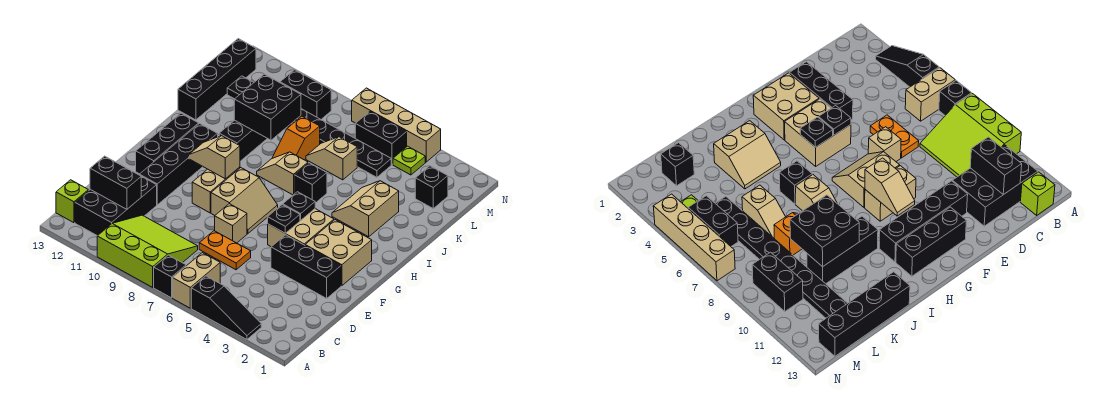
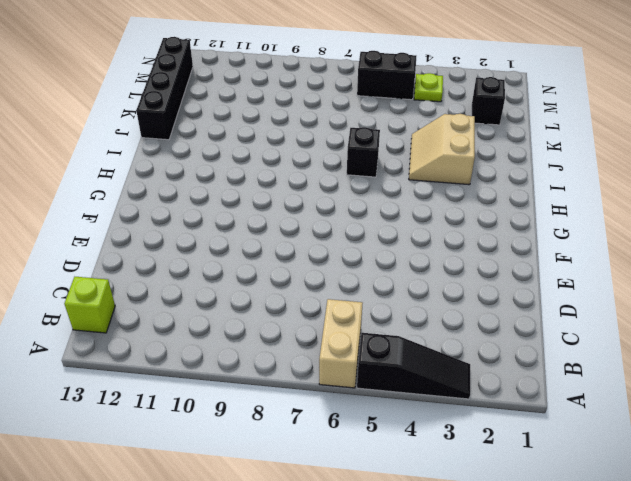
none -> black 1x1 brick [154,255,186,298]
none -> lime 3x3 slope [97,215,198,287]
none -> black 2x3 brick [75,177,157,236]
none -> orange 1x2 plate [199,231,251,270]

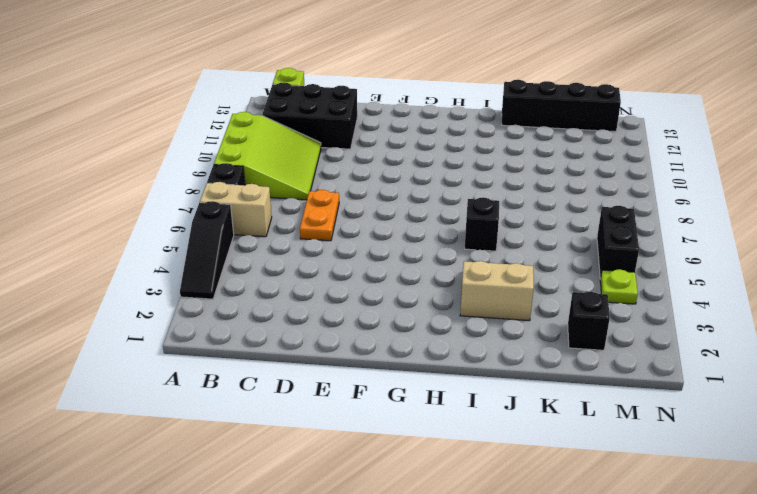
none -> black 1x3 brick [271,235,341,298]
none -> tan 1x1 brick [215,204,247,243]
none -> black 1x4 brick [139,124,218,205]
none -> tan 2x2 brick [305,220,372,286]

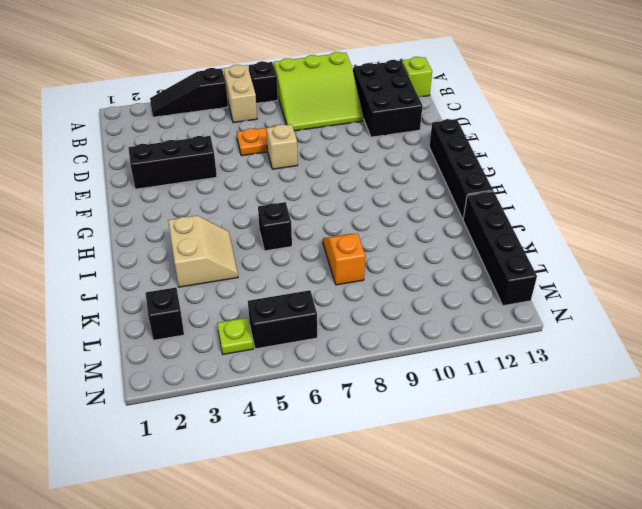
black 1x4 brick [429,119,493,219] -> black 1x4 brick moved to [139,124,218,205]
none -> tan 2x2 brick [305,220,372,286]
none -> tan 2x2 brick [268,209,334,247]
none -> tan 2x2 slope [211,168,278,234]
none -> tan 1x2 brick [192,167,240,213]

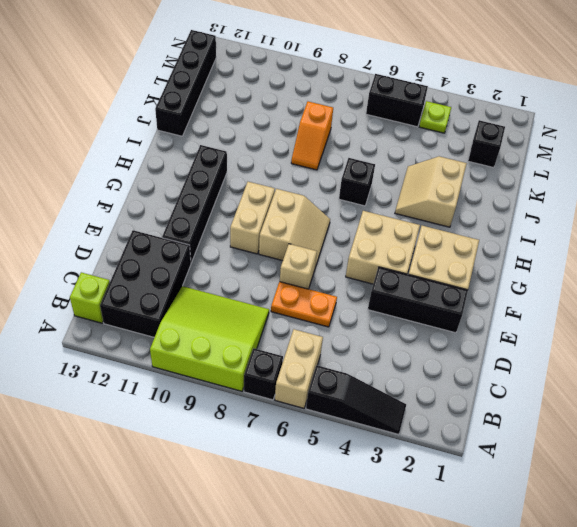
none -> black 1x3 brick [136,113,199,174]
none -> tan 1x2 slope [257,152,308,195]
none -> black 1x3 brick [219,120,267,161]
none -> tan 1x2 slope [306,137,357,180]

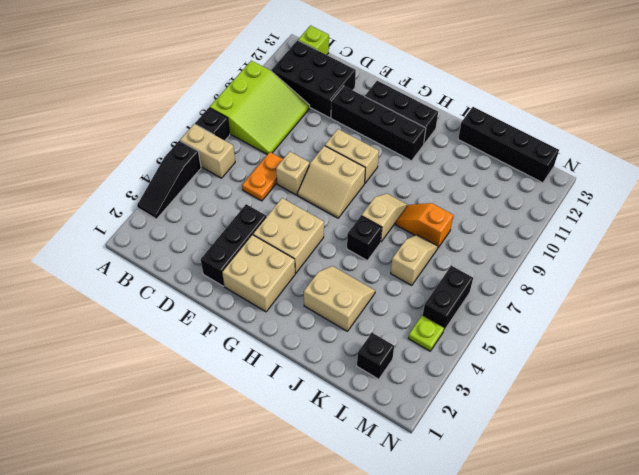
none -> black 1x3 brick [219,120,267,161]
none -> black 1x8 plate [227,76,391,177]
none -> black 1x2 brick [280,70,331,119]
none -> tan 1x4 brick [352,88,441,162]

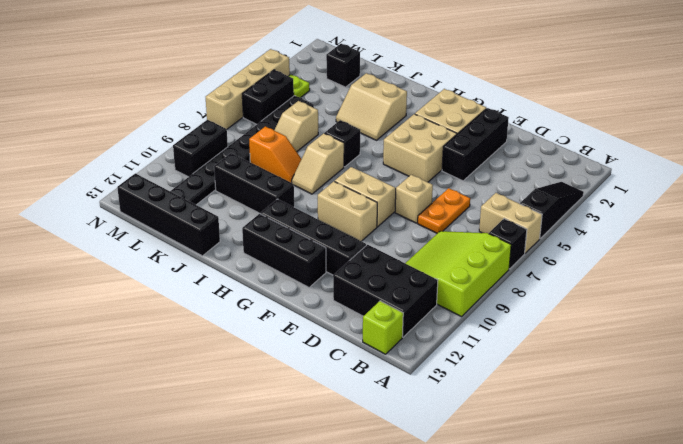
none -> black 1x2 brick [90,156,141,209]
none -> black 1x1 plate [268,205,300,233]
none -> black 1x1 plate [283,192,315,220]
none -> tan 1x2 slope [189,136,240,179]

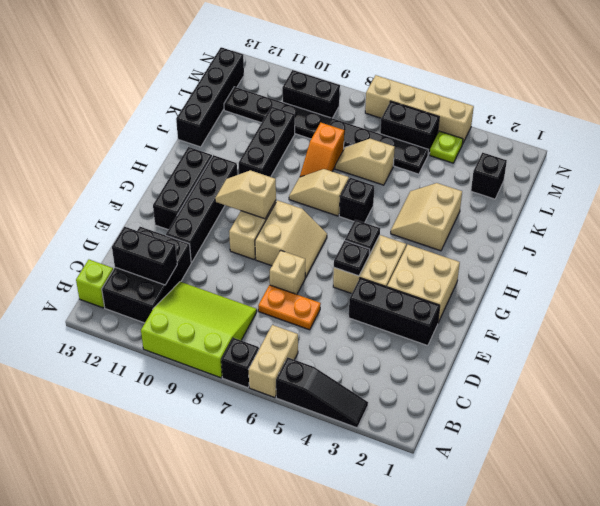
none -> black 2x2 brick [234,74,301,140]

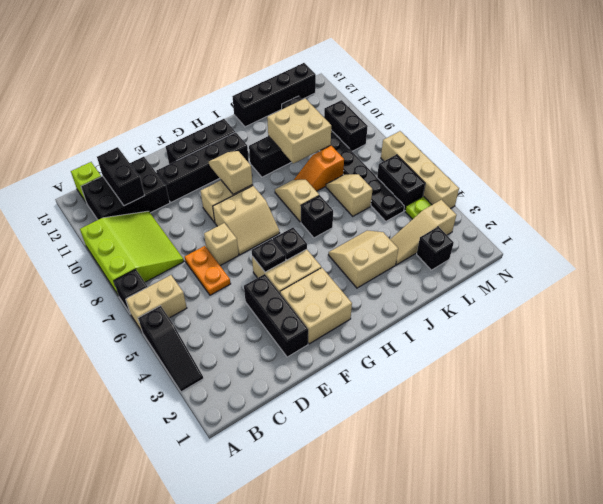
tan 2x2 brick [267,98,331,163] -> black 2x2 brick [234,74,301,140]
tan 1x3 slope [390,200,456,265] -> none

